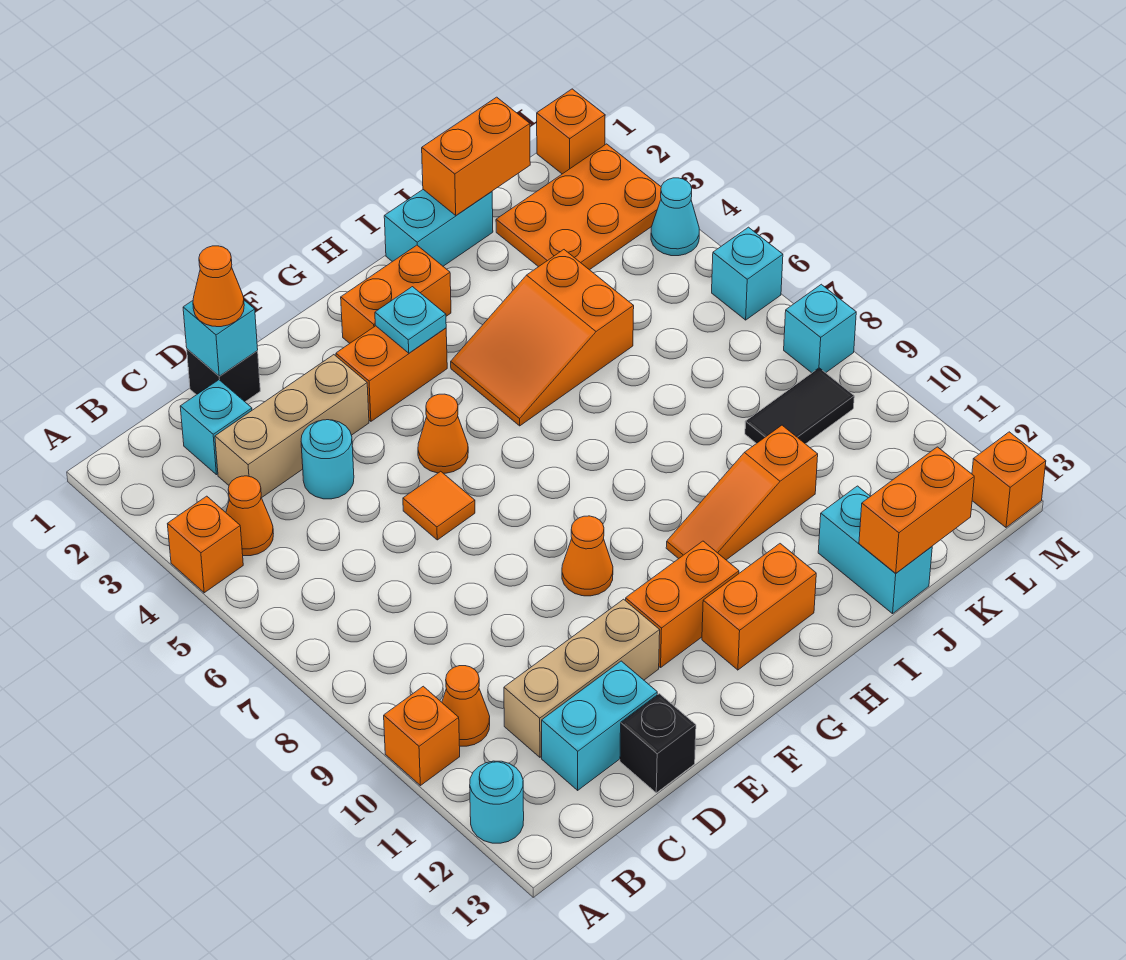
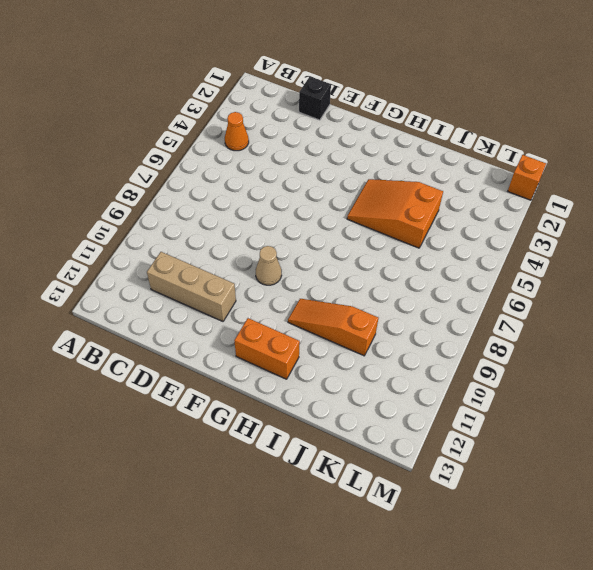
tan 1x1 cone [256,246,282,285] -> orange 1x1 cone [562,516,613,596]
none -> orange 1x1 brick [168,496,243,593]
none -> orange 1x1 brick [384,686,460,786]
none -> cyan 1x1 round brick [470,761,524,843]
none -> orange 1x1 cone [442,666,490,746]

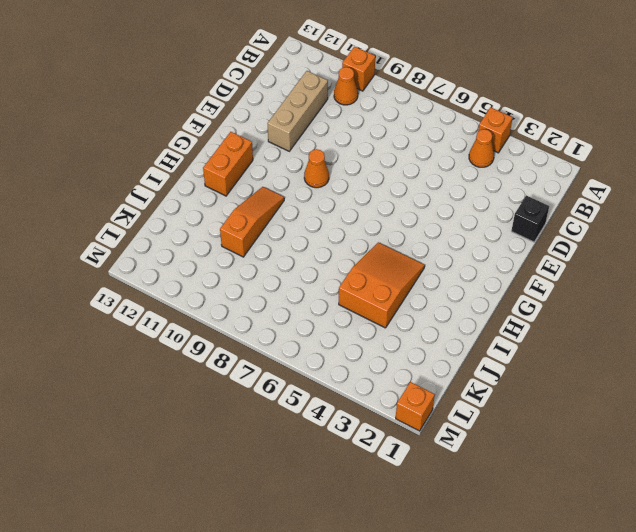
none -> cyan 1x1 round brick [470,761,524,843]
none -> cyan 1x1 brick [180,380,252,475]
none -> tan 1x3 brick [215,355,369,498]
none -> cyan 1x2 brick [542,661,657,790]

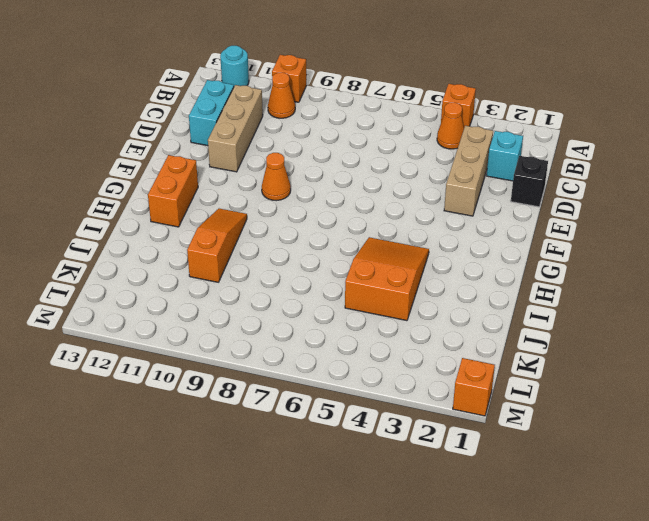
none -> cyan 1x1 round brick [301,420,354,499]
none -> black 1x1 brick [620,694,696,793]
none -> orange 1x1 tile [403,471,475,540]
none -> orange 1x2 brick [336,326,447,421]

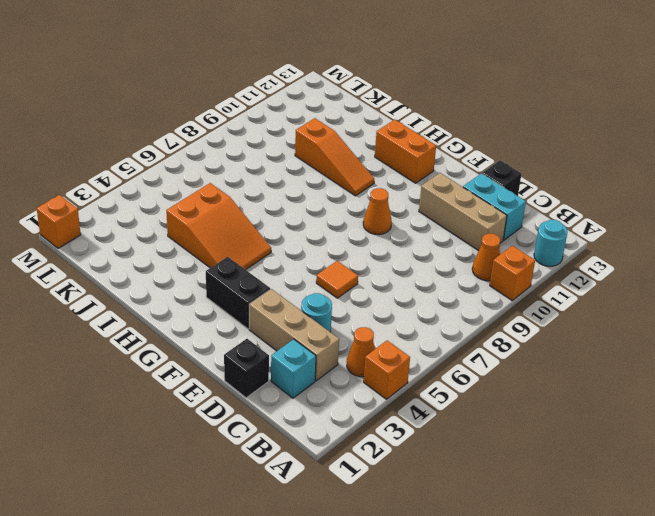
black 1x2 brick [206,257,270,329] -> orange 1x2 brick [336,326,447,421]
none -> orange 1x1 cone [418,394,468,473]
none -> orange 1x2 brick [626,541,739,667]
none -> orange 1x2 brick [341,245,451,343]
none -> cyan 1x2 brick [384,190,493,266]

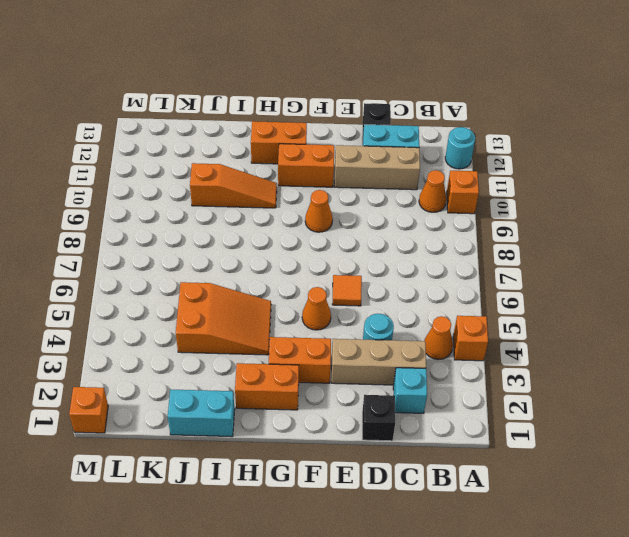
none -> cyan 1x2 brick [818,486,932,614]
none -> orange 2x3 plate [496,144,661,270]
none -> black 1x2 tile [745,368,854,444]
none -> cyan 1x1 cone [651,178,699,256]

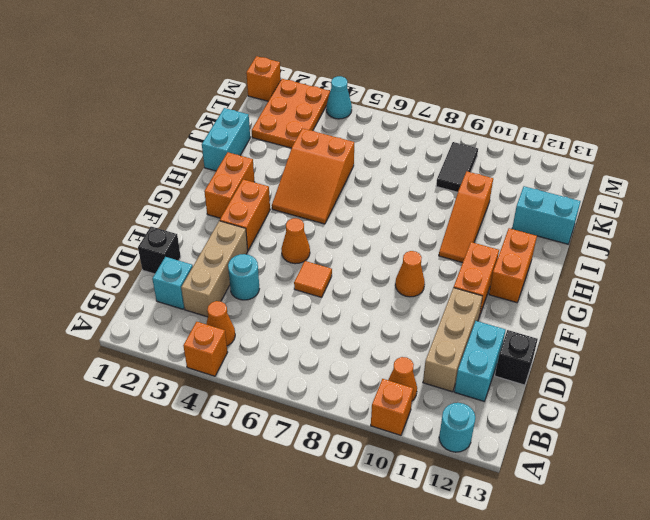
none -> cyan 1x1 brick [712,227,783,320]
none -> cyan 1x1 brick [784,284,856,373]
none -> orange 1x1 brick [972,432,1046,527]
none -> cyan 1x1 brick [183,300,258,376]

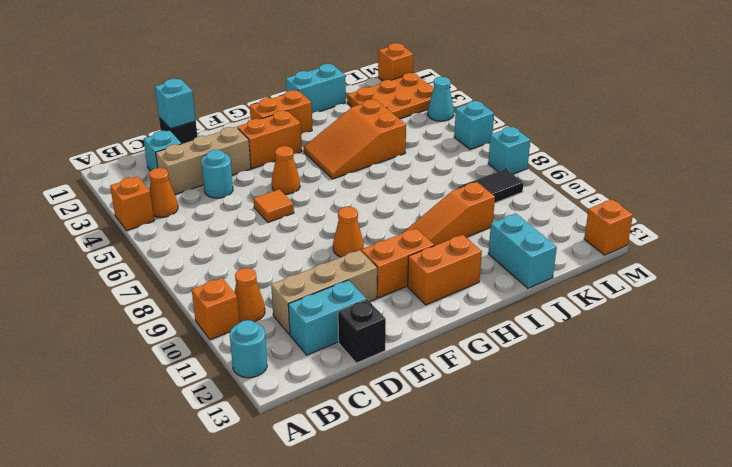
none -> cyan 1x1 plate [375,287,446,353]
none -> orange 1x2 brick [422,97,530,215]
none -> orange 1x2 brick [859,447,974,573]
none -> orange 1x1 cone [193,246,244,327]

